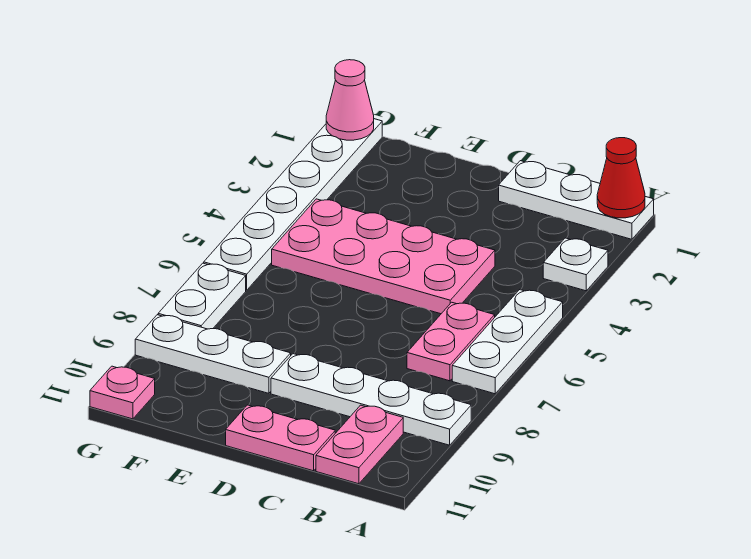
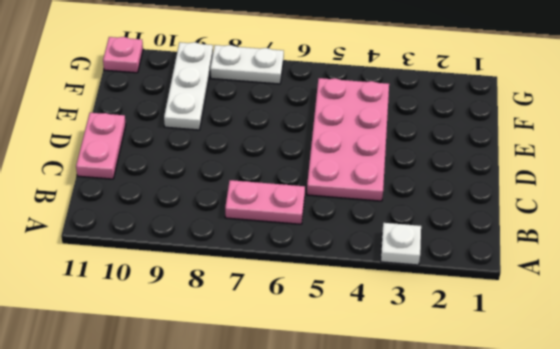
none -> white 1x3 plate [499,161,654,239]
none -> white 1x3 plate [452,290,563,394]
none -> white 1x4 plate [271,354,471,445]

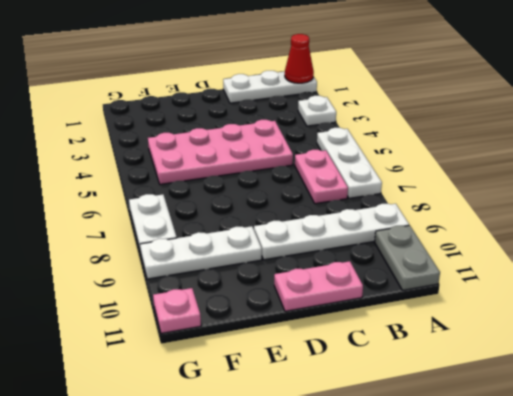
grey 1x2 plate [375,225,440,290] -> none
none -> pink 1x2 plate [316,405,403,484]
none -> white 1x6 plate [204,119,382,290]
none -> pink 1x1 cone [326,60,374,140]

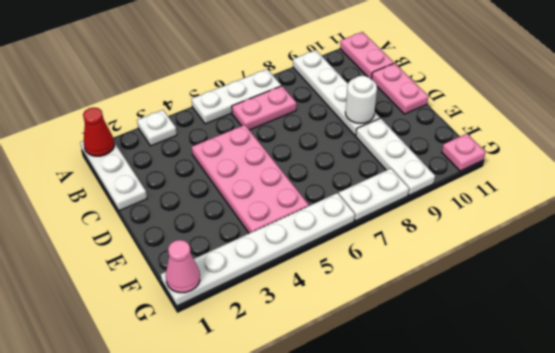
pink 1x2 plate [340,32,394,79] -> pink 1x2 plate turned to [316,405,403,484]
white 1x1 round brick [345,76,377,123] -> none

